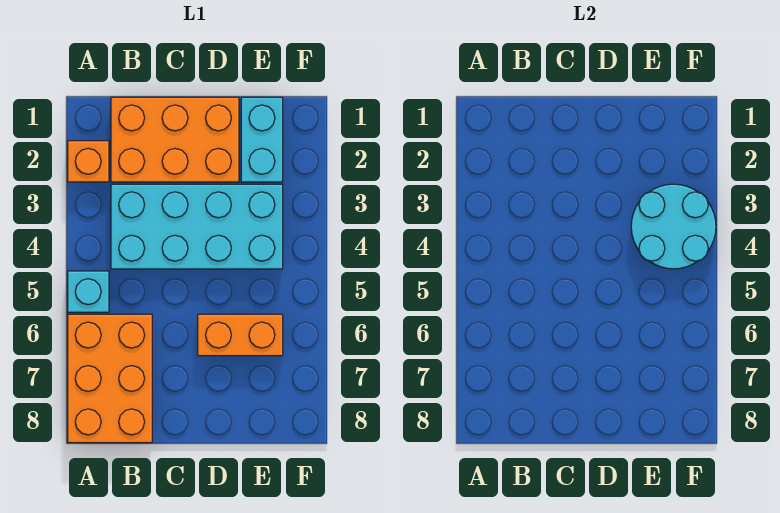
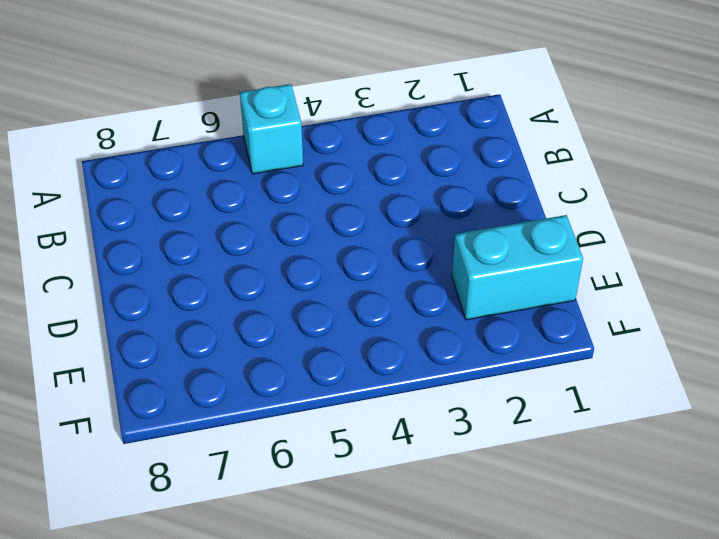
none -> orange 1x1 brick [68,141,109,182]
none -> orange 2x3 brick [68,314,152,443]

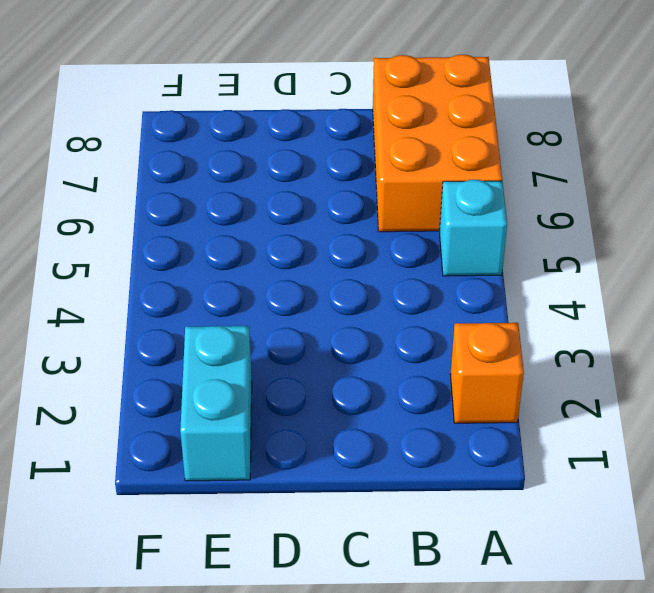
none -> orange 2x3 brick [111,97,239,182]
none -> cyan 2x4 brick [111,184,283,269]

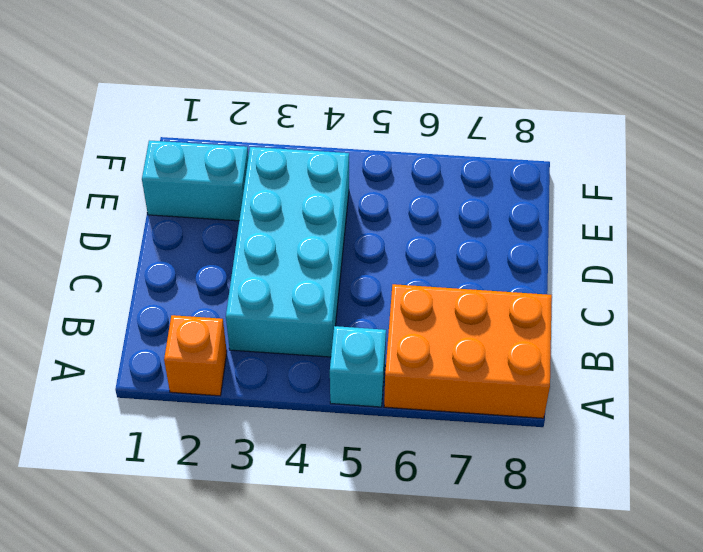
none -> orange 2x3 brick [111,97,239,182]
none -> orange 1x2 brick [198,314,283,356]

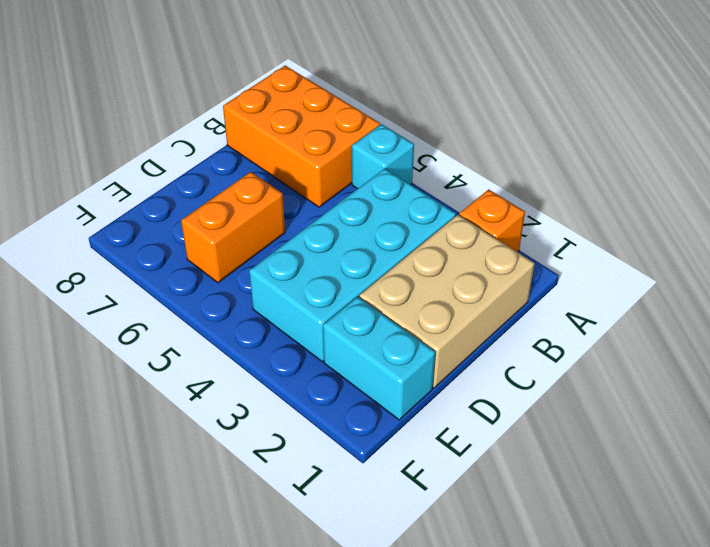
tan 2x3 brick [359,215,535,388] -> orange 2x3 brick [111,97,239,182]
none -> cyan 2x2 round brick [631,184,716,269]

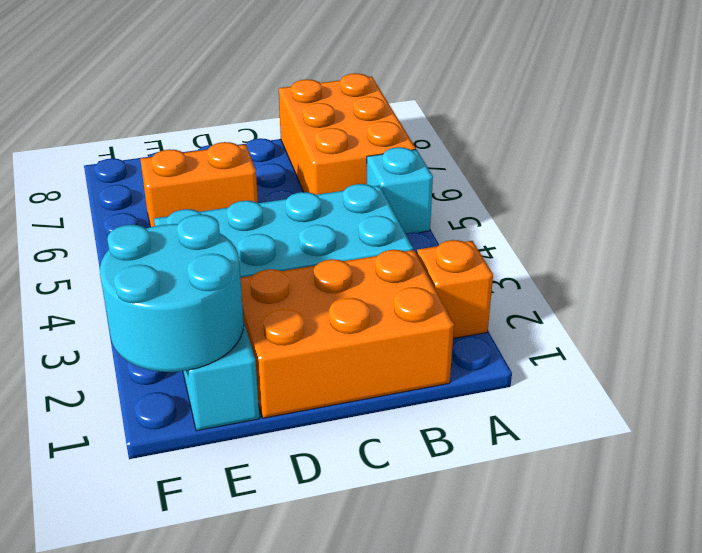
cyan 2x2 round brick [100,214,244,372] -> cyan 2x2 round brick moved to [631,184,716,269]

